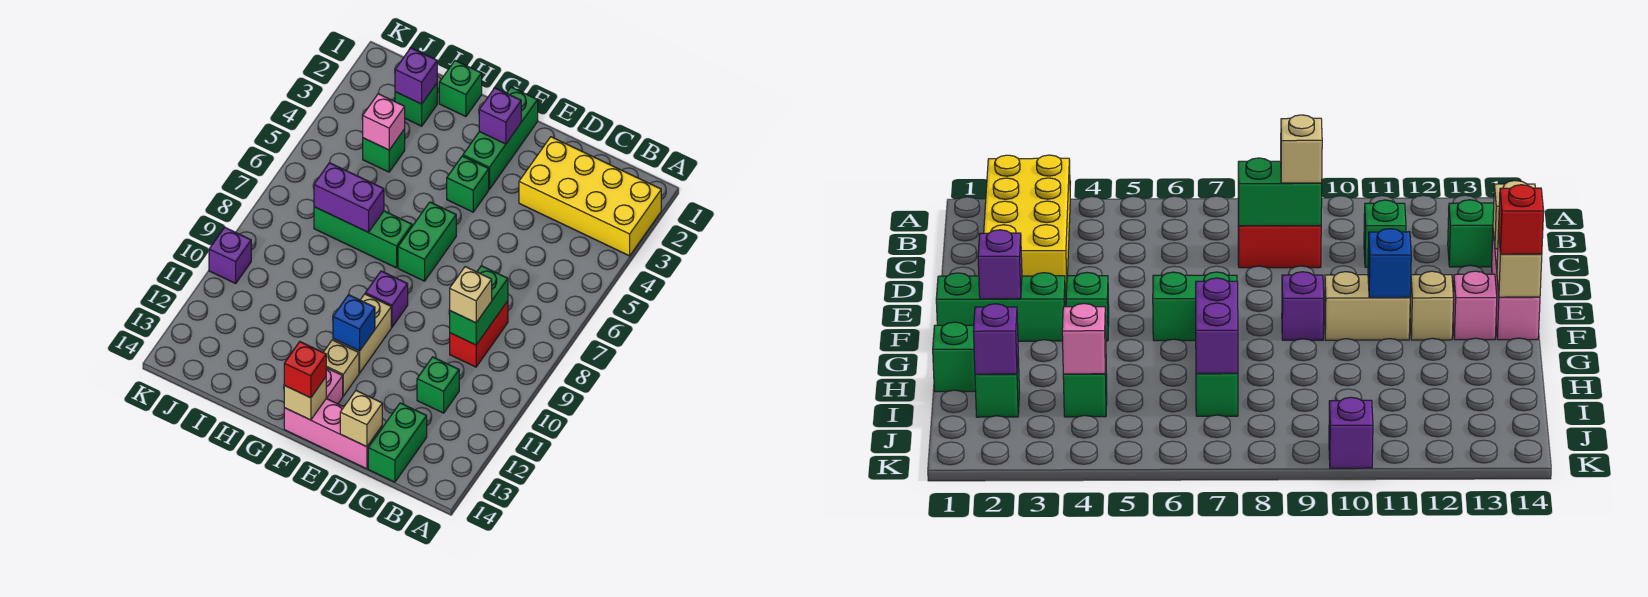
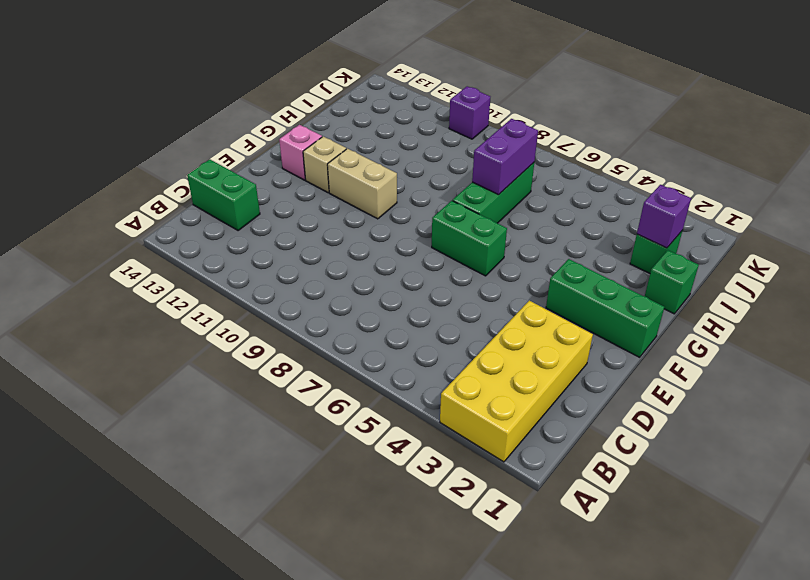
none -> red 1x2 brick [450,301,508,367]
none -> green 1x1 brick [417,357,459,413]
none -> pink 1x3 brick [284,399,382,469]

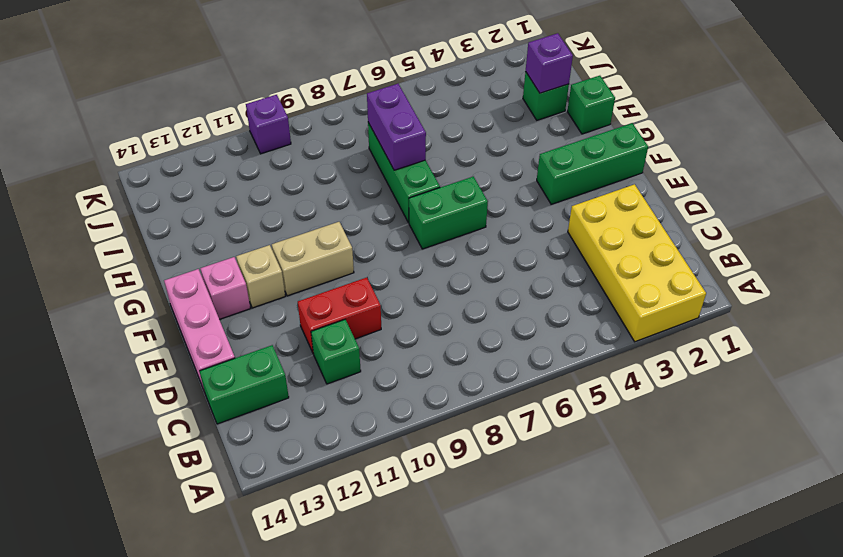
red 1x2 brick [298,278,381,354] -> red 1x2 brick moved to [450,301,508,367]
none -> green 1x1 brick [447,156,489,212]
none -> purple 1x1 brick [365,271,408,327]
none -> green 1x1 brick [363,129,405,172]

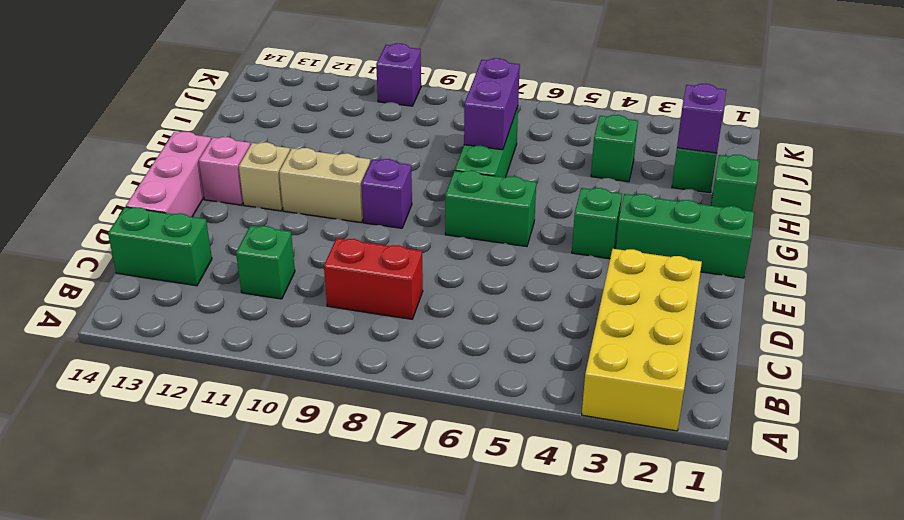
none -> green 1x2 brick [450,266,508,345]
none -> tan 1x1 brick [340,390,382,447]
none -> purple 1x1 brick [479,88,521,144]

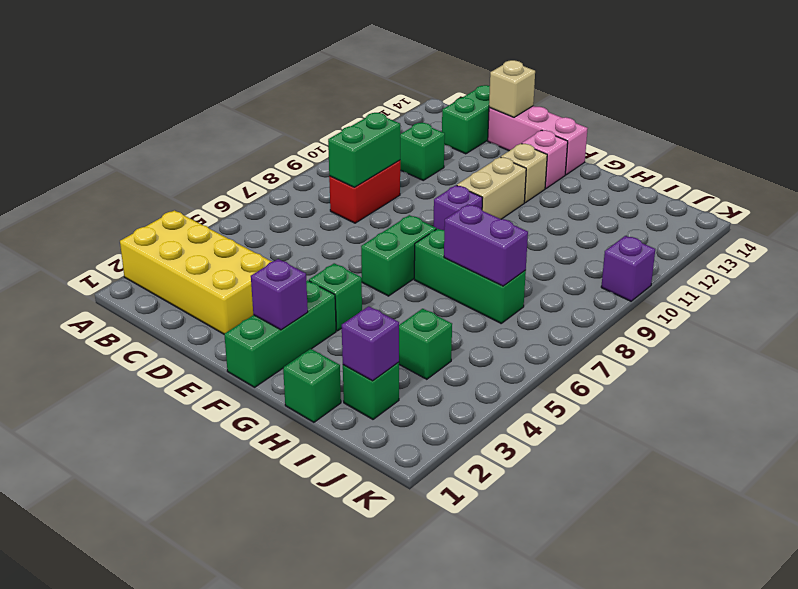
none -> blue 1x1 brick [333,295,375,351]
none -> tan 1x1 brick [284,377,326,420]
none -> pink 1x1 brick [363,94,405,150]

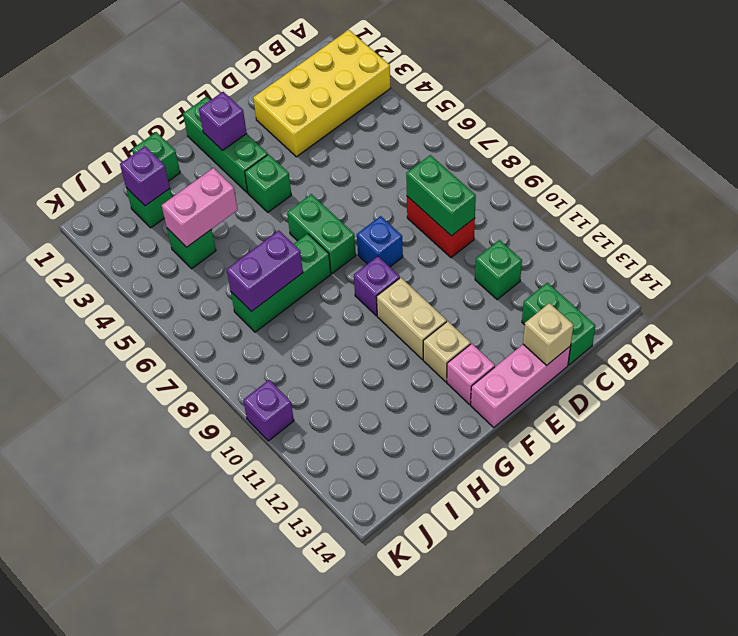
blue 1x1 brick [357,216,403,267] -> blue 1x1 brick moved to [333,295,375,351]
pink 1x2 brick [162,168,238,247] -> pink 1x1 brick [363,94,405,150]
none -> tan 1x1 brick [284,377,326,420]
none -> tan 1x1 brick [450,267,492,323]
none -> red 1x1 brick [284,342,326,398]

